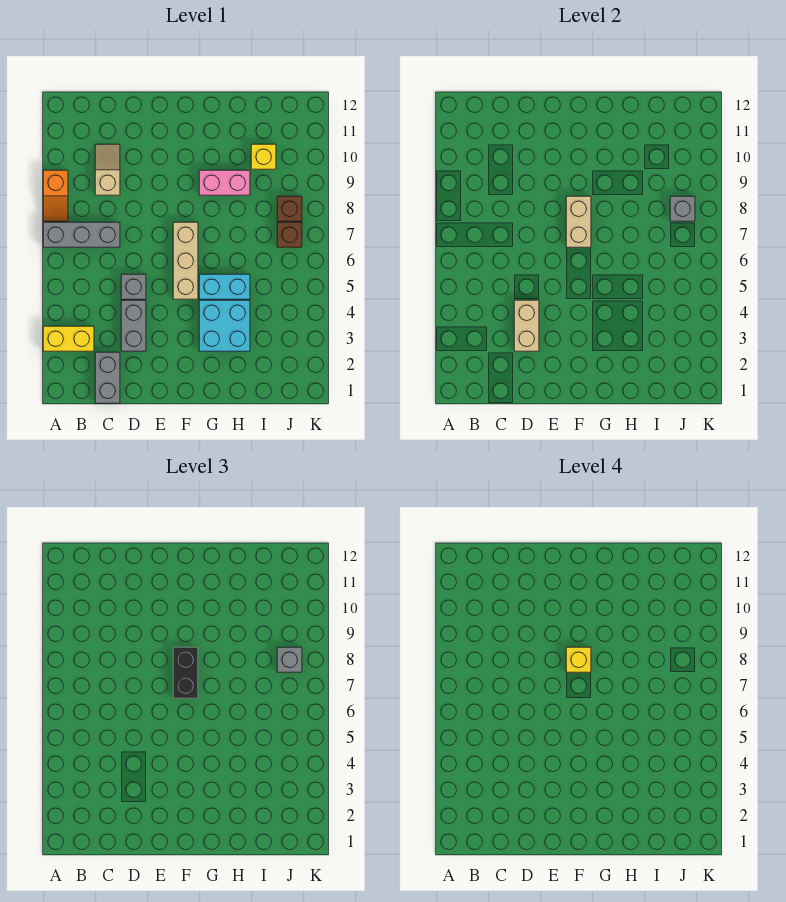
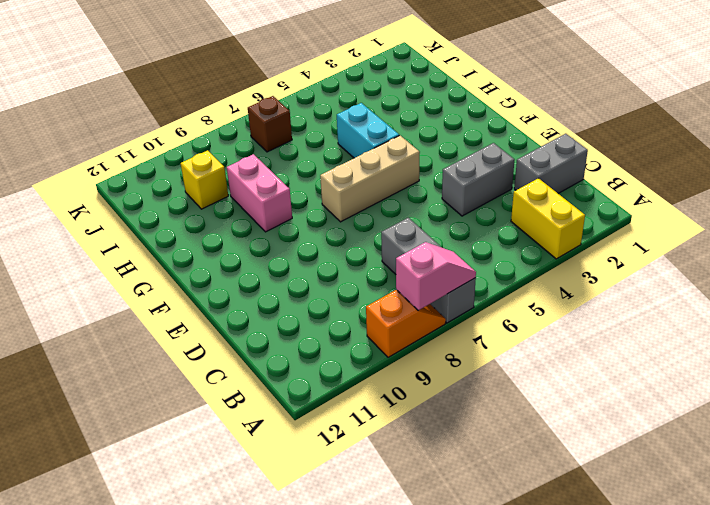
pink 1x2 slope [396,242,476,310] -> none
none -> tan 1x2 slope [95,144,120,195]
none -> grey 1x1 brick [121,274,146,299]
none -> cyan 2x2 brick [199,300,250,351]

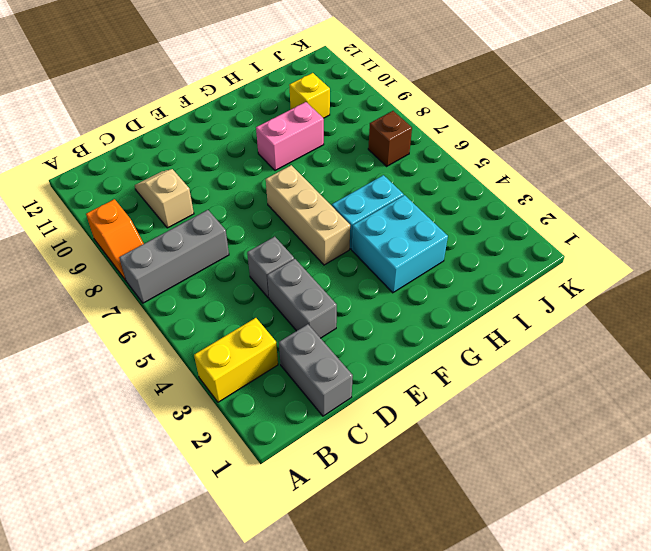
none -> brown 1x1 brick [277,196,302,221]
none -> tan 1x2 brick [514,300,539,351]
none -> tan 1x2 brick [566,196,591,247]

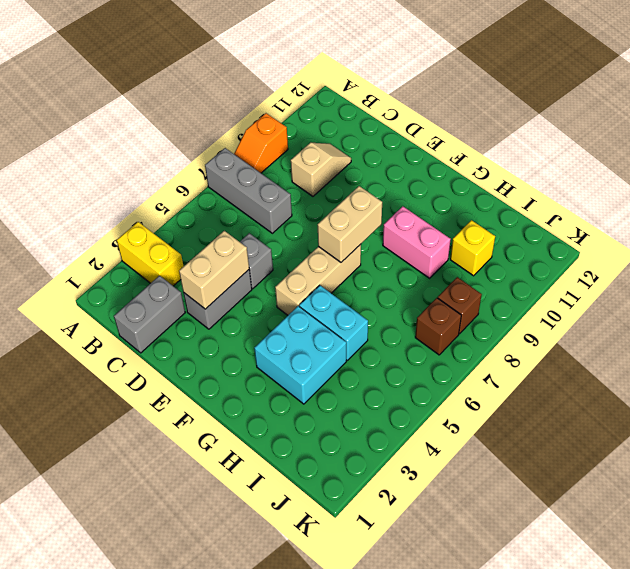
none -> grey 1x1 brick [670,196,695,221]
none -> black 1x2 brick [173,647,198,698]
none -> grey 1x1 brick [277,647,302,672]

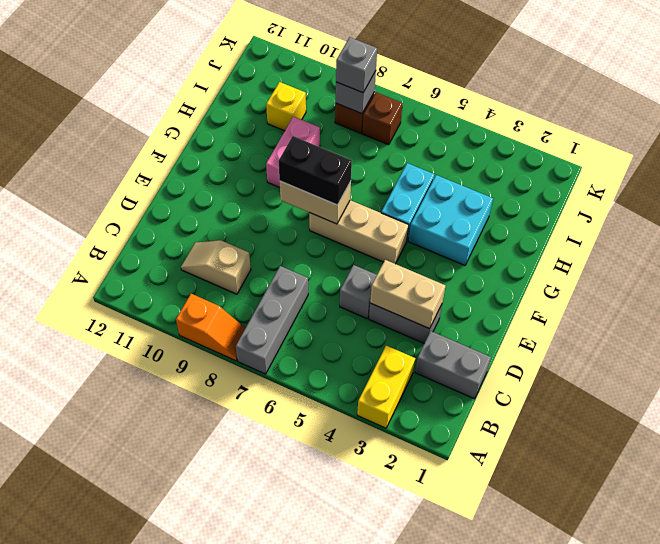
none -> yellow 1x1 brick [566,647,591,672]

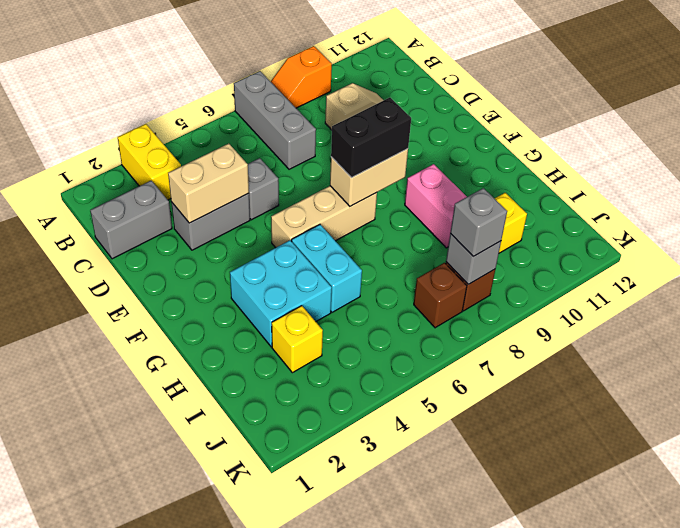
yellow 1x1 brick [272,306,323,373] -> yellow 1x1 brick moved to [566,647,591,672]

